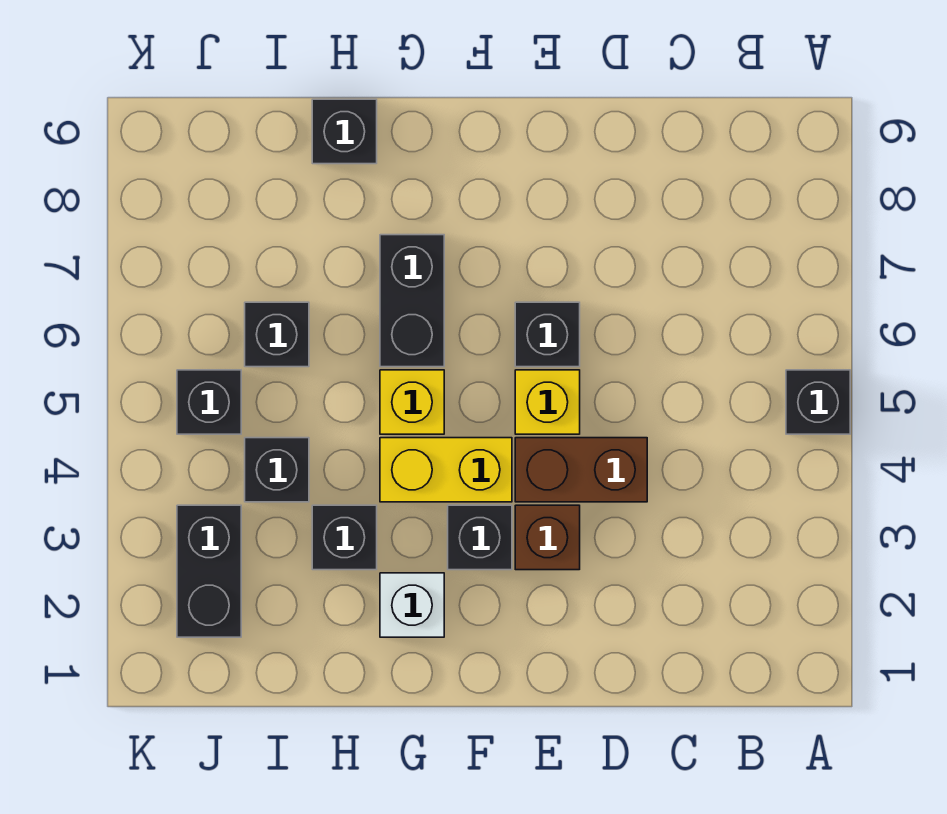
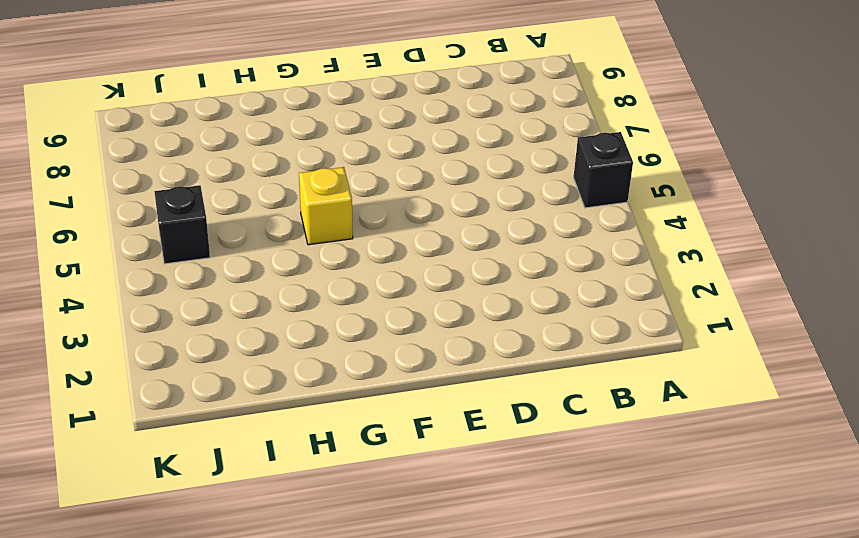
none -> brown 1x2 brick [515,438,647,502]
none -> brown 1x1 brick [515,505,580,570]
none -> yellow 1x1 brick [515,370,580,434]

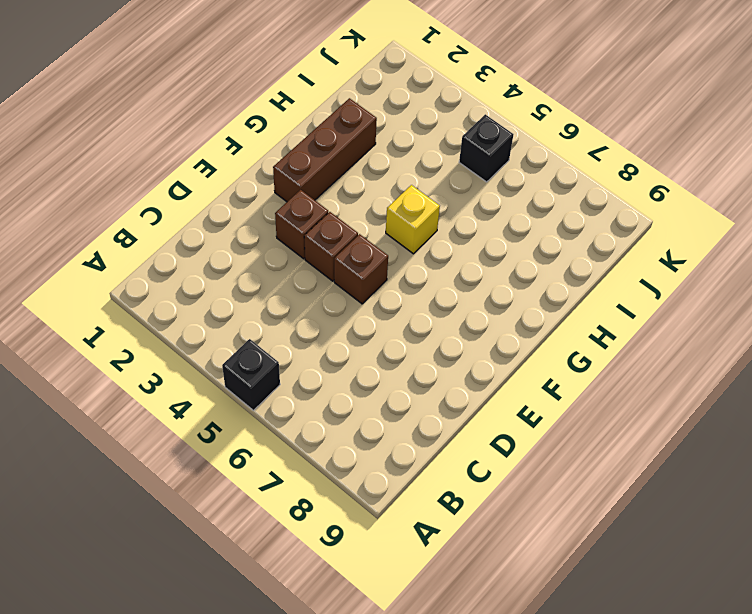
brown 1x1 brick [304,212,358,281] -> brown 1x2 brick [515,438,647,502]
brown 1x1 brick [334,234,388,304] -> yellow 1x1 brick [515,370,580,434]
brown 1x3 brick [273,98,377,202] -> white 1x1 brick [380,573,444,637]
none -> black 1x1 brick [515,302,580,367]
none -> black 1x1 brick [448,505,512,570]
none -> yellow 1x2 brick [380,438,512,502]

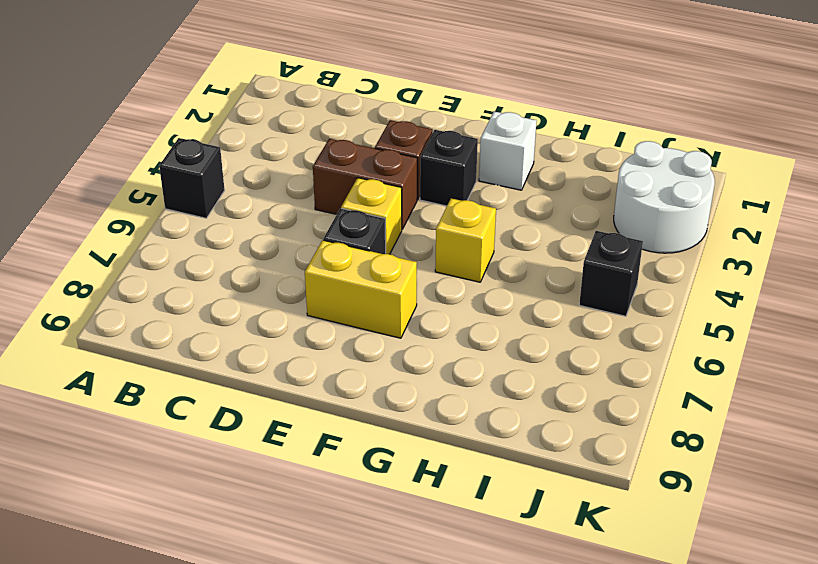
yellow 1x2 brick [305,240,417,338] -> yellow 1x2 brick moved to [380,438,512,502]
white 2x2 round brick [614,141,715,253] -> black 1x2 brick [177,505,241,637]
none -> black 1x2 brick [380,235,444,367]
none -> black 1x1 brick [312,505,377,570]
none -> black 1x1 brick [312,99,377,164]

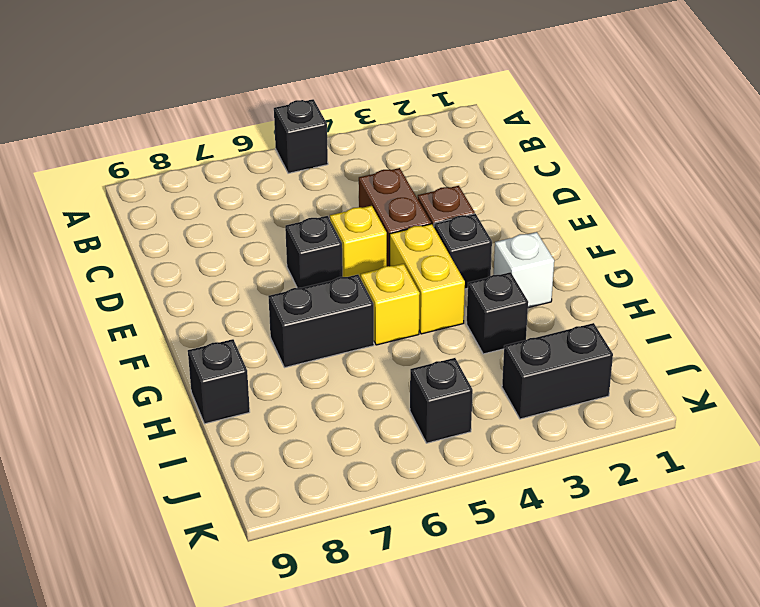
none -> black 1x1 brick [245,438,309,502]
none -> black 1x1 brick [245,302,309,367]

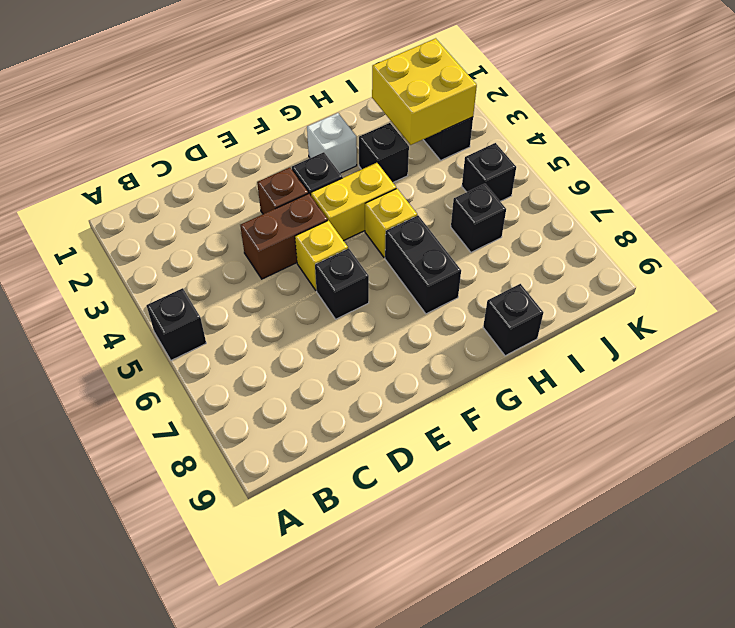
yellow 2x2 brick [372,38,477,145] -> none
none -> black 1x1 brick [245,438,309,502]

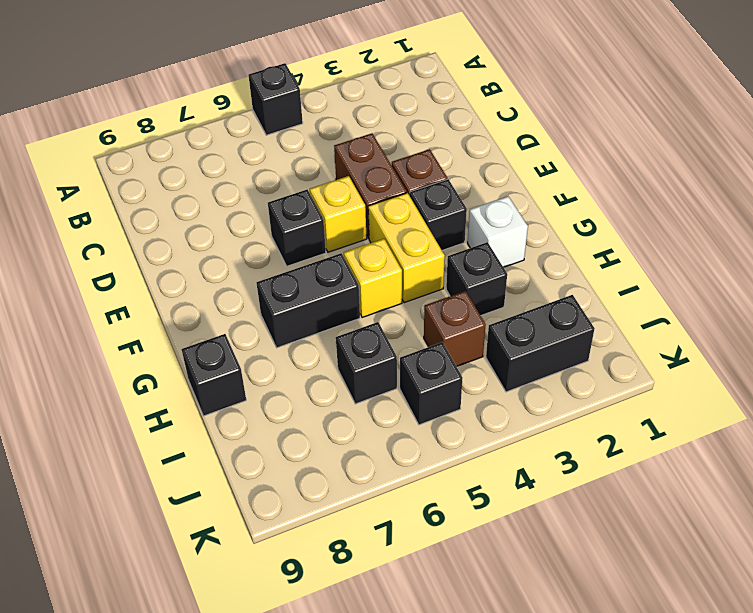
brown 1x1 brick [424,291,486,367] -> black 1x1 brick [245,438,309,502]

